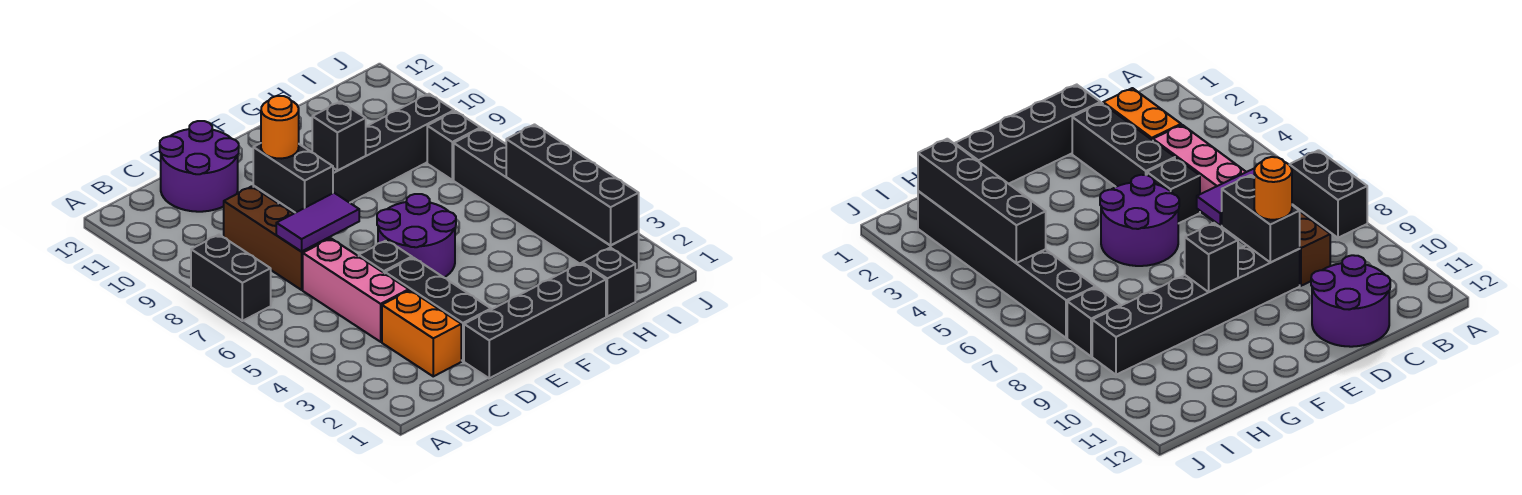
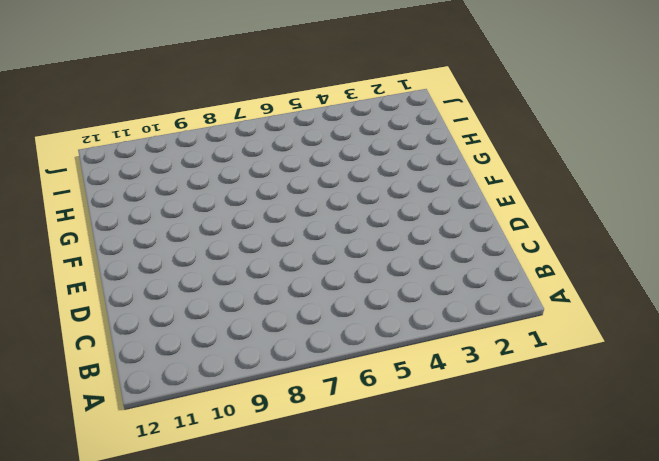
none -> black 1x2 brick [191,235,271,321]
none -> orange 1x2 brick [382,290,461,376]
none -> pink 1x3 brick [303,238,409,342]

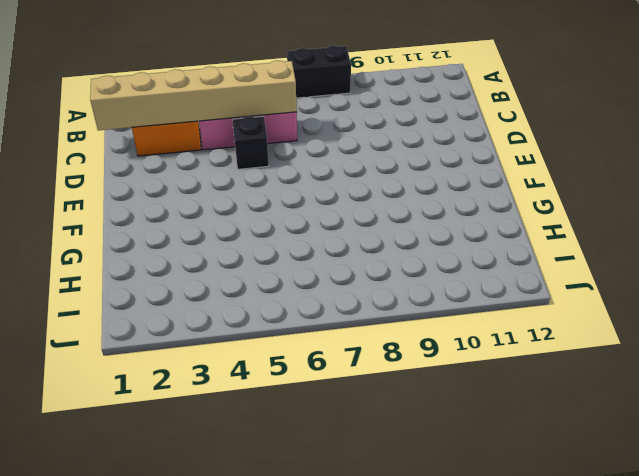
tan 1x6 brick [90,60,297,130] -> none
none -> brown 1x3 brick [224,186,330,290]
none -> purple 2x2 round brick [160,121,239,212]
none -> black 1x4 brick [464,263,606,378]

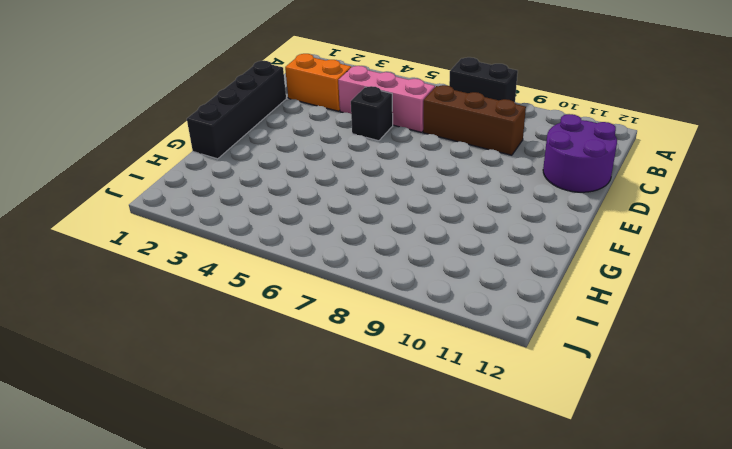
none -> black 1x3 brick [385,258,491,361]
none -> black 1x6 brick [253,94,454,214]
none -> purple 2x2 round brick [377,194,456,277]

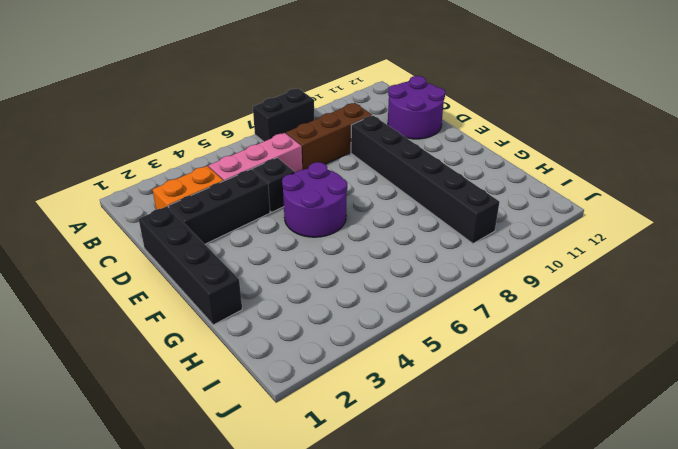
none -> black 1x1 brick [582,248,635,317]
none -> black 1x6 brick [454,128,639,271]
none -> black 1x1 brick [427,111,481,180]

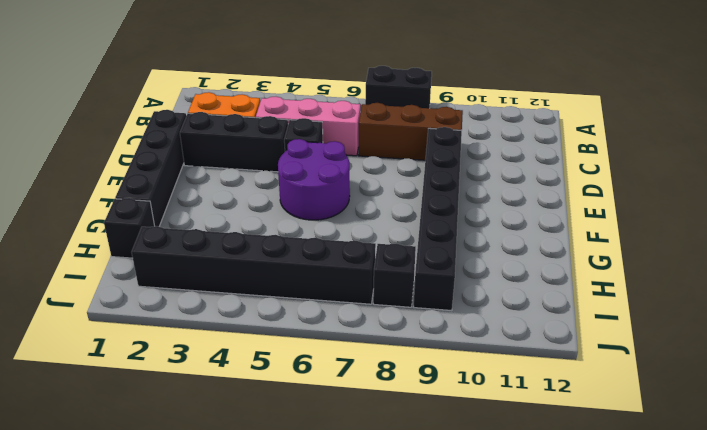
none -> purple 2x2 round brick [160,121,239,212]
none -> purple 1x2 tile [276,193,359,252]
none -> black 1x2 brick [253,143,333,213]

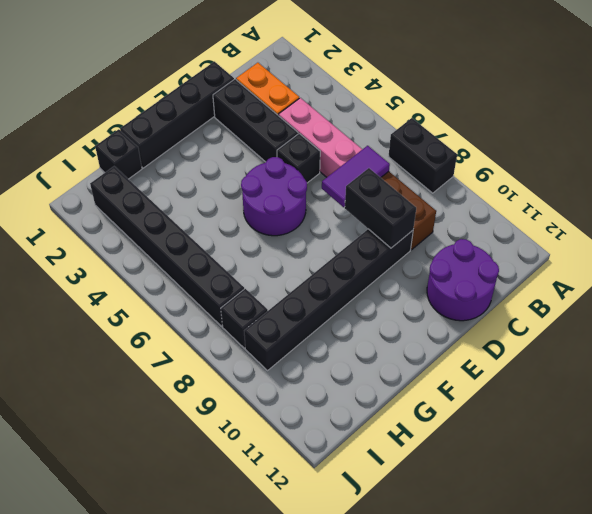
none -> black 1x1 brick [312,102,366,171]
none -> black 1x4 brick [506,125,639,246]
none -> orange 1x1 round brick [261,96,299,159]

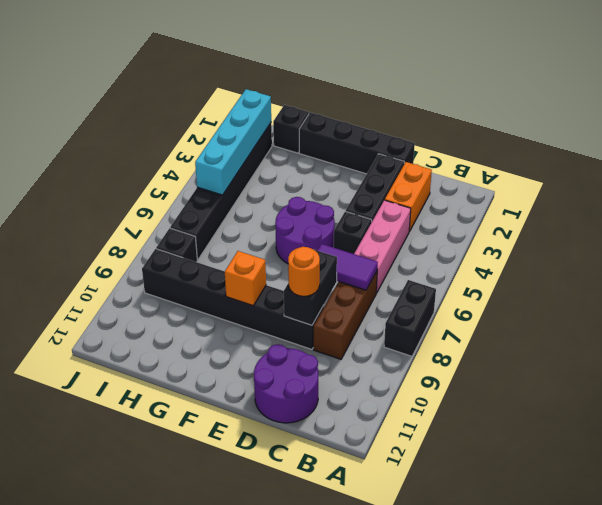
orange 1x1 brick [225,251,266,306] -> black 1x1 brick [312,102,366,171]
cyan 1x4 brick [195,89,271,195] -> black 1x4 brick [506,125,639,246]

